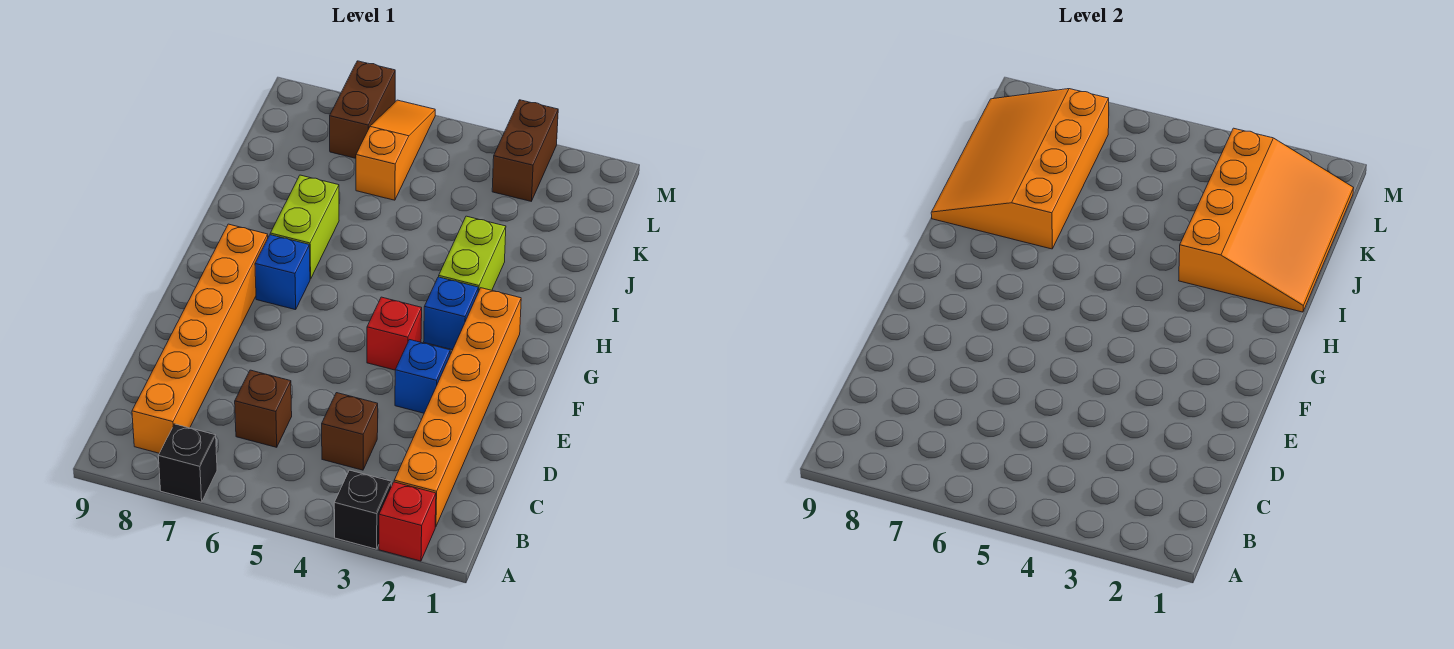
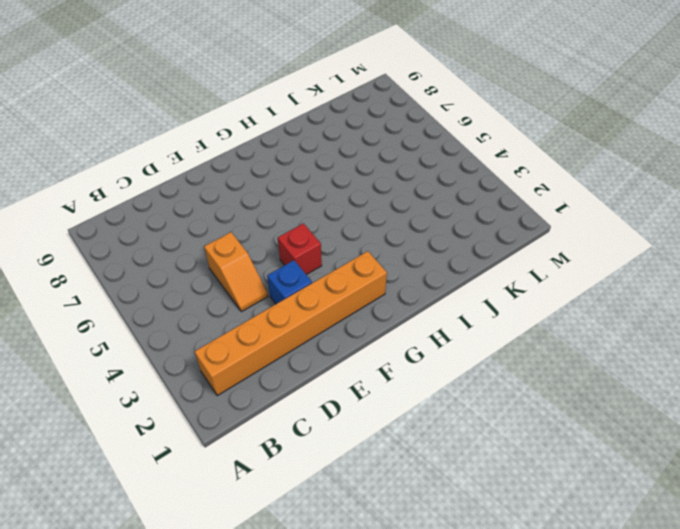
orange 1x2 slope [204,232,268,312] -> none
none -> red 1x1 brick [379,482,436,561]
none -> black 1x1 brick [334,470,391,549]
none -> black 1x1 brick [158,424,217,502]

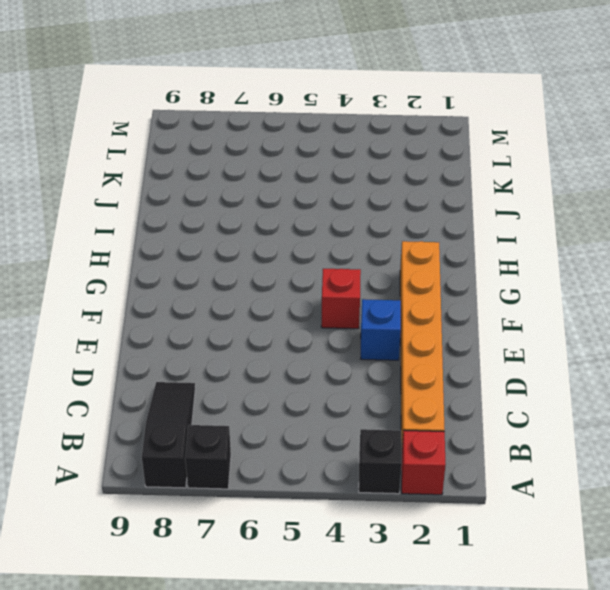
black 1x3 slope [142,382,195,488] -> orange 1x6 brick [132,224,268,453]
none -> brown 1x1 brick [322,393,378,470]
none -> brown 1x1 brick [235,370,292,447]
none -> blue 1x1 brick [424,277,478,350]

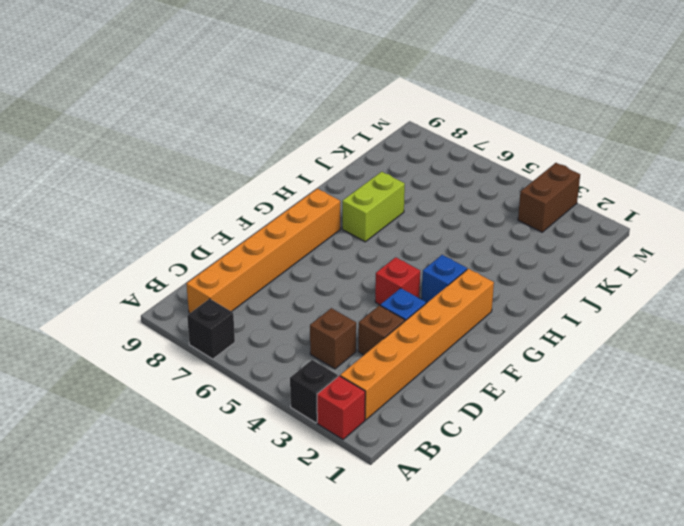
brown 1x1 brick [358,305,405,355] -> brown 1x1 brick moved to [235,370,292,447]
none -> blue 1x1 brick [255,235,310,310]
none -> lime 1x2 brick [439,216,506,292]
none -> orange 1x3 slope [356,100,435,200]

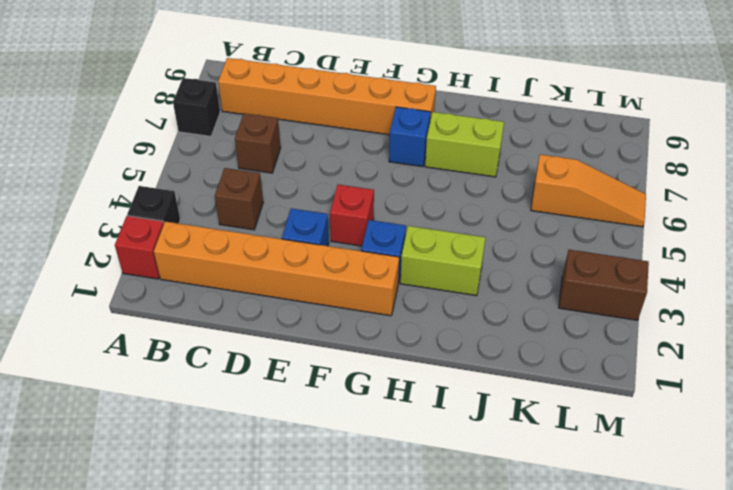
none -> brown 1x2 brick [330,61,395,158]
none -> orange 3x4 slope [1179,128,1354,312]
none -> orange 3x4 slope [931,89,1109,249]

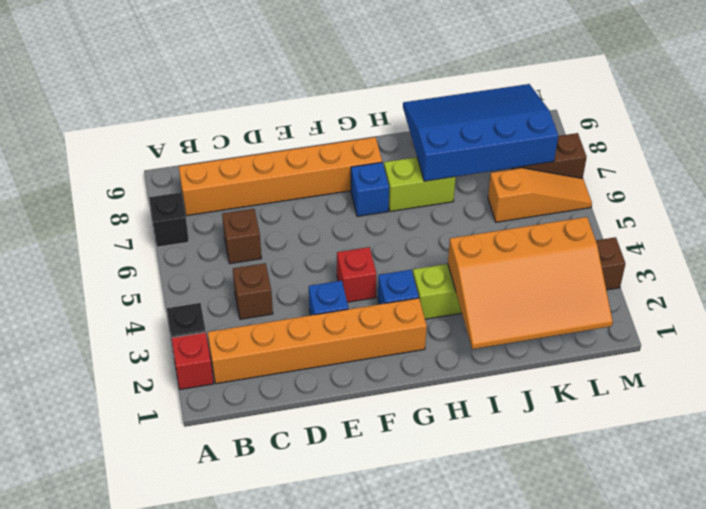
blue 3x4 slope [403,84,558,181] -> orange 3x4 slope [931,89,1109,249]

